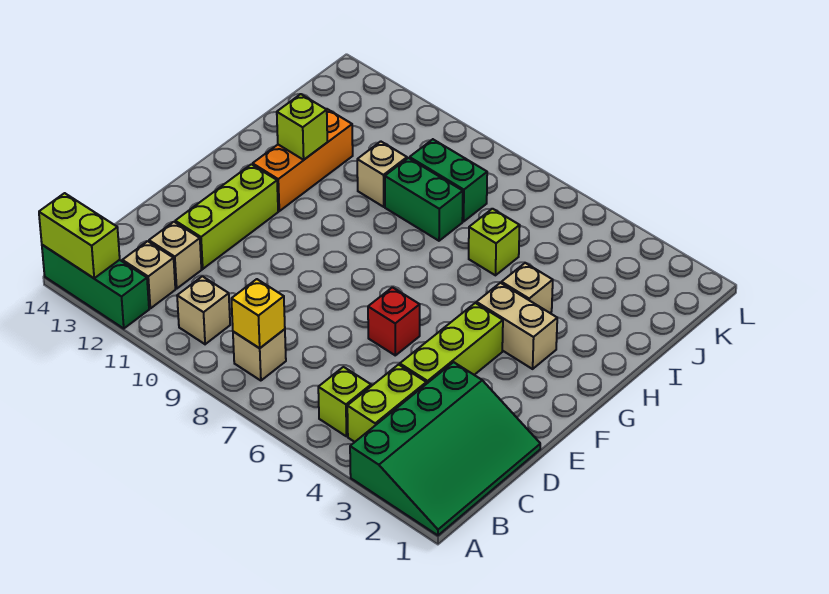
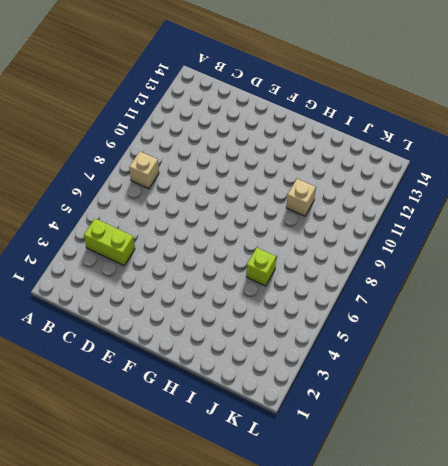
none -> green 3x4 slope [350,362,540,535]
none -> green 1x3 brick [42,245,149,328]
none -> lime 1x1 brick [318,367,371,436]

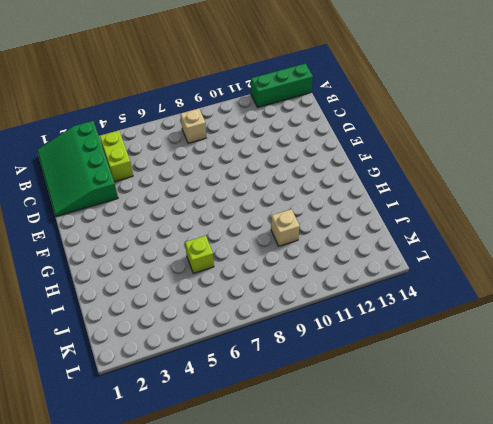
none -> lime 1x1 brick [318,367,371,436]
none -> tan 1x1 brick [177,276,230,344]
none -> tan 1x1 brick [122,241,175,308]

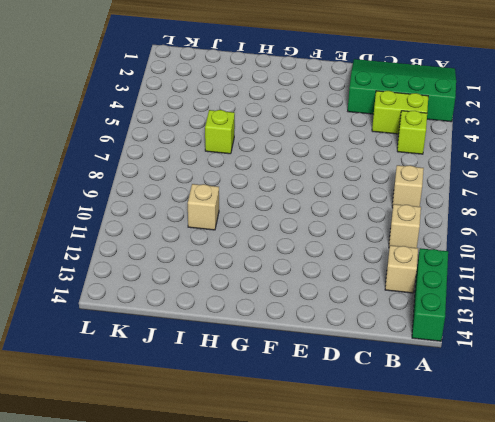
none -> tan 1x1 brick [149,222,201,289]
none -> lime 1x3 brick [400,303,503,384]
none -> lime 1x3 brick [175,164,278,269]

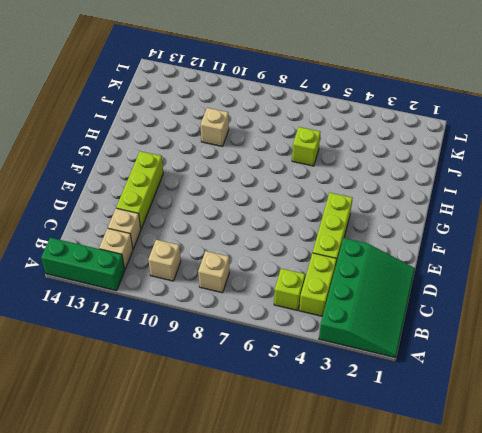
none -> red 1x1 brick [368,287,420,355]
none -> tan 1x2 brick [476,283,557,369]
none -> orange 1x3 brick [253,109,353,211]

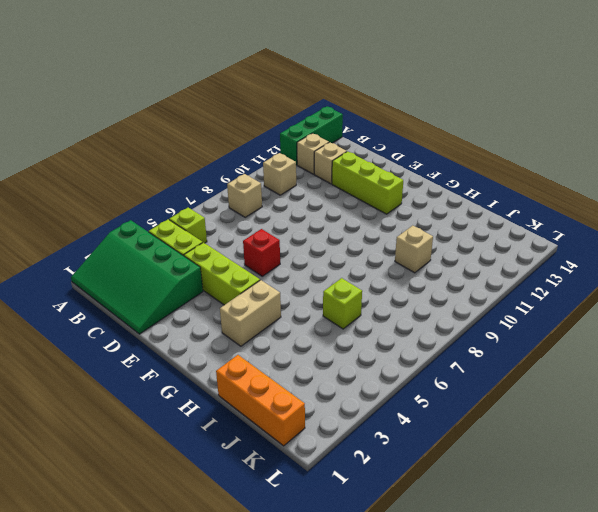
orange 1x3 brick [216,355,305,446] -> orange 1x3 brick moved to [253,109,353,211]
none -> tan 1x1 brick [502,263,553,313]
none -> green 1x2 brick [385,158,463,241]
none -> green 1x2 brick [410,139,487,222]

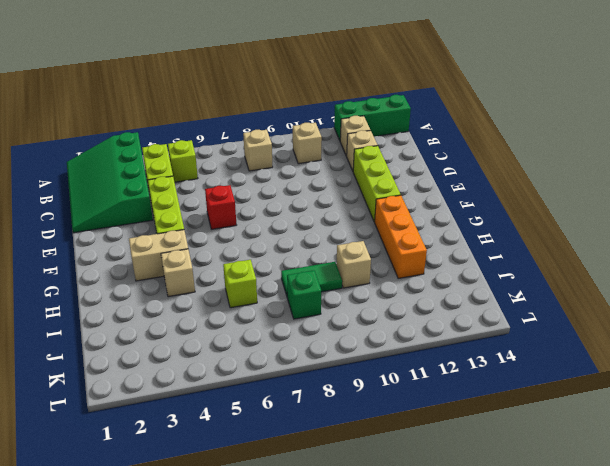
green 1x2 tile [281,262,342,296] -> green 1x2 brick [385,158,463,241]
green 1x1 brick [287,271,321,319] -> green 1x2 brick [410,139,487,222]
none -> lime 1x2 brick [39,193,120,278]
none -> yellow 1x1 brick [231,279,285,348]
none -> lime 1x1 brick [277,94,327,160]

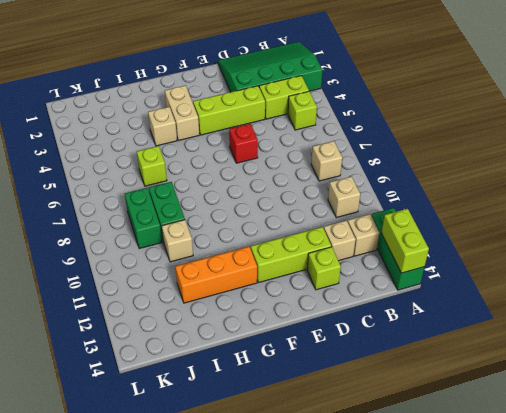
lime 1x1 brick [307,247,341,290] -> lime 1x1 brick moved to [277,94,327,160]
none -> yellow 1x1 brick [231,279,285,348]

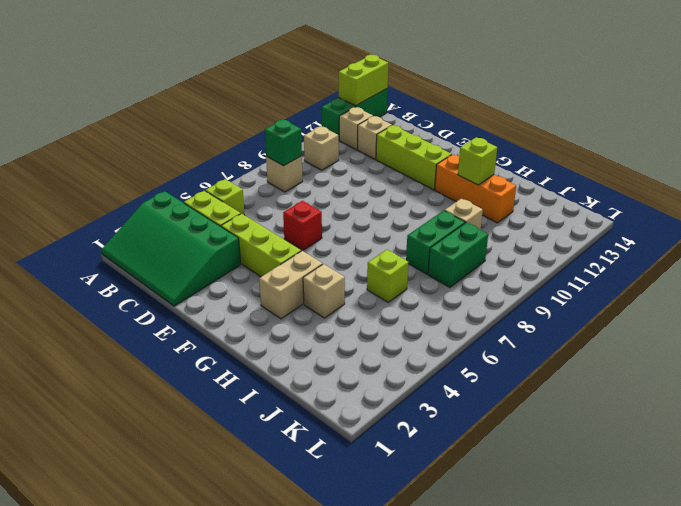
green 1x1 brick [265,120,302,166] -> yellow 1x1 brick [231,279,285,348]

